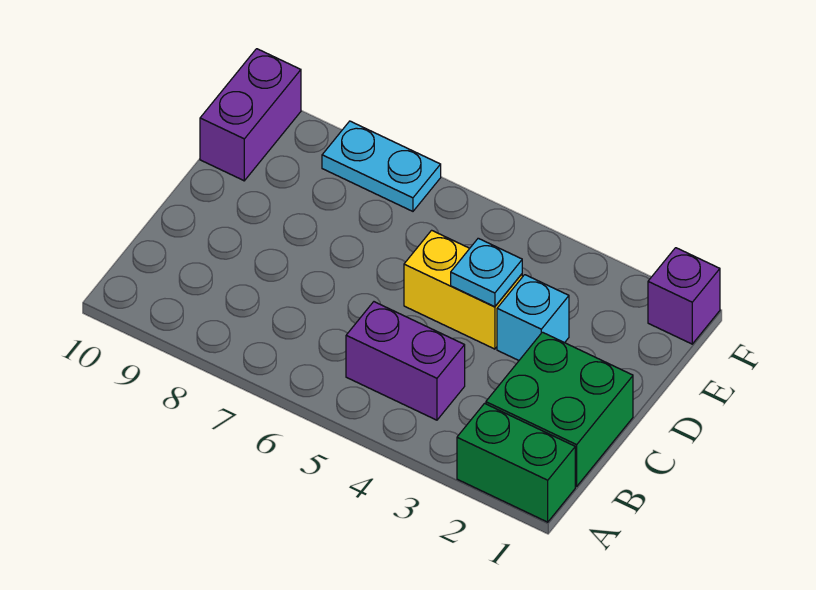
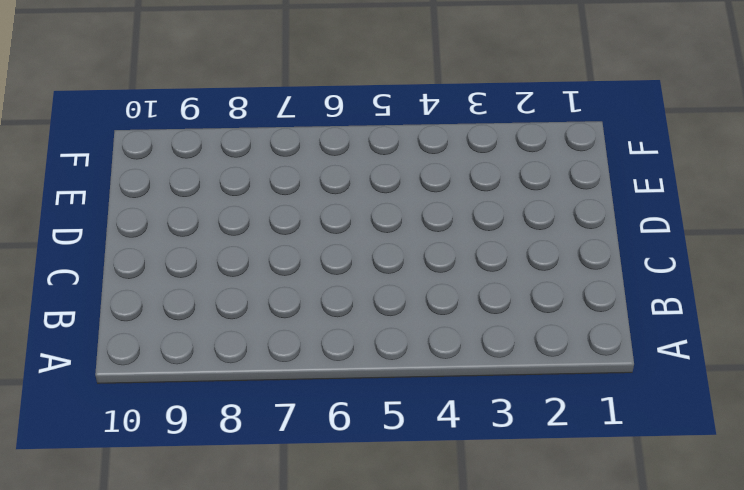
none -> green 1x2 brick [457,404,575,522]
none -> green 2x2 brick [486,332,633,486]

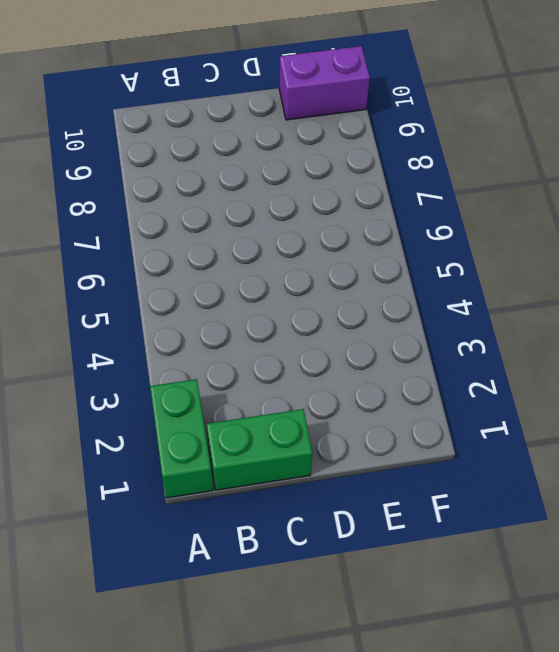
green 1x2 brick [207,409,312,490] -> green 2x2 brick [486,332,633,486]
none -> purple 1x2 brick [346,302,465,420]
none -> cyan 1x1 brick [497,275,569,360]

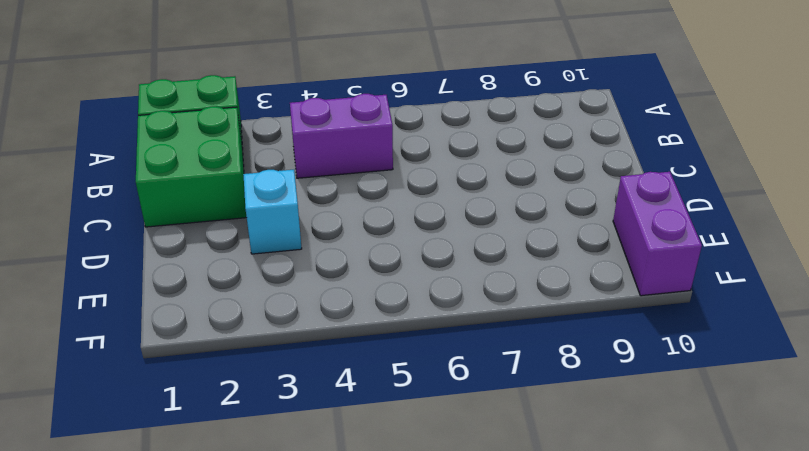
none -> yellow 1x2 brick [404,230,522,349]
none -> purple 1x1 brick [648,248,720,344]

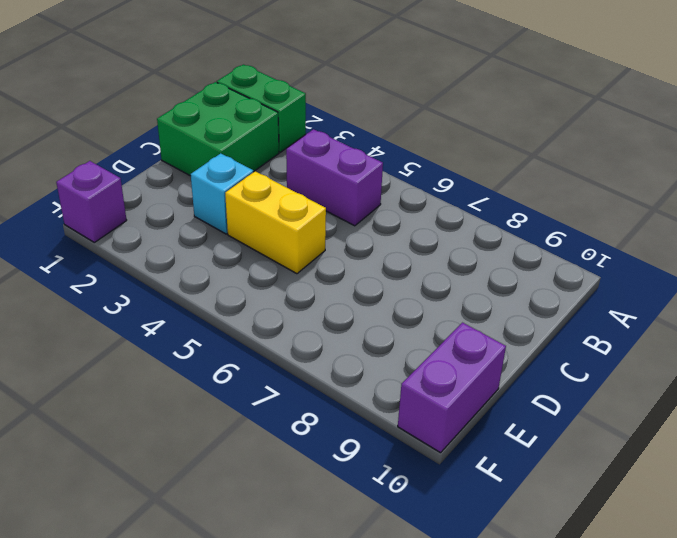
none -> cyan 1x2 plate [322,121,441,211]
none -> cyan 1x1 plate [451,238,522,307]

